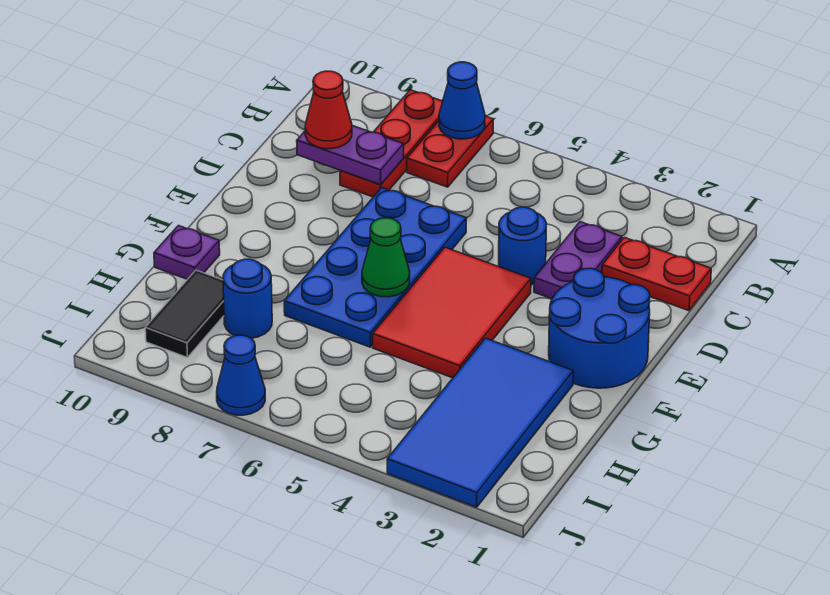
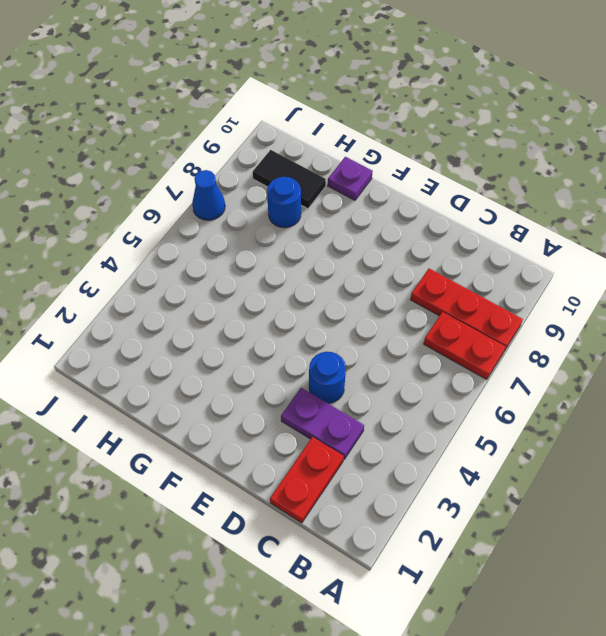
none -> blue 2x4 plate [284,188,467,347]
none -> blue 2x2 round brick [549,268,650,388]
none -> red 2x3 tile [373,247,531,378]

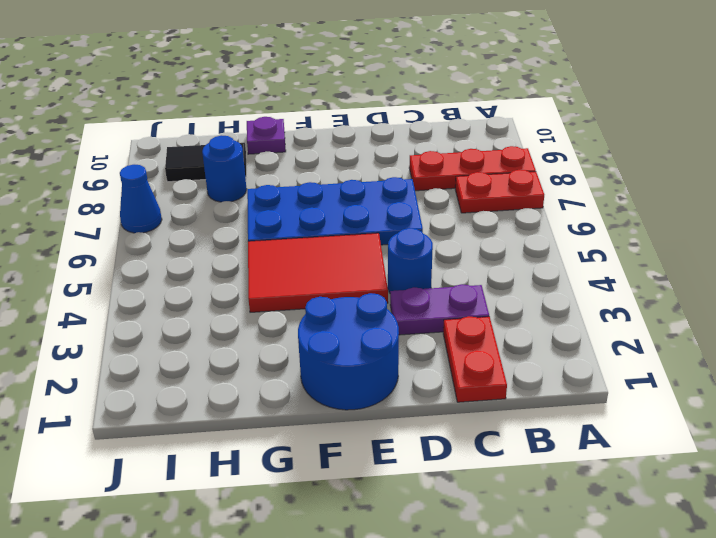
none -> blue 2x4 tile [387,338,573,507]
none -> blue 1x1 cone [439,62,485,139]
none -> purple 1x2 plate [297,126,404,185]

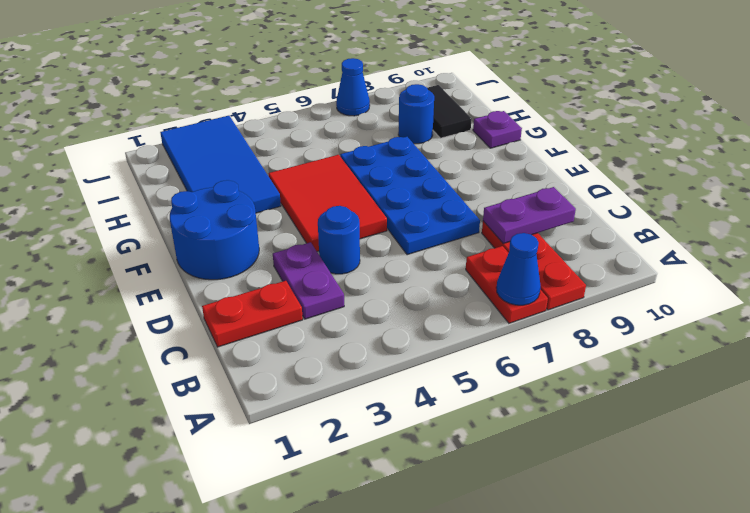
none -> green 1x1 cone [362,218,410,297]
none -> red 1x1 cone [305,71,352,149]

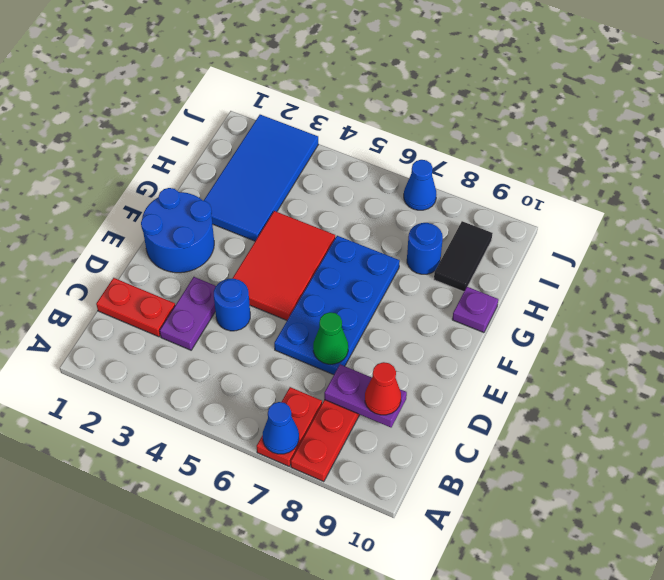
green 1x1 cone [313,312,348,364] -> green 1x1 cone moved to [362,218,410,297]

